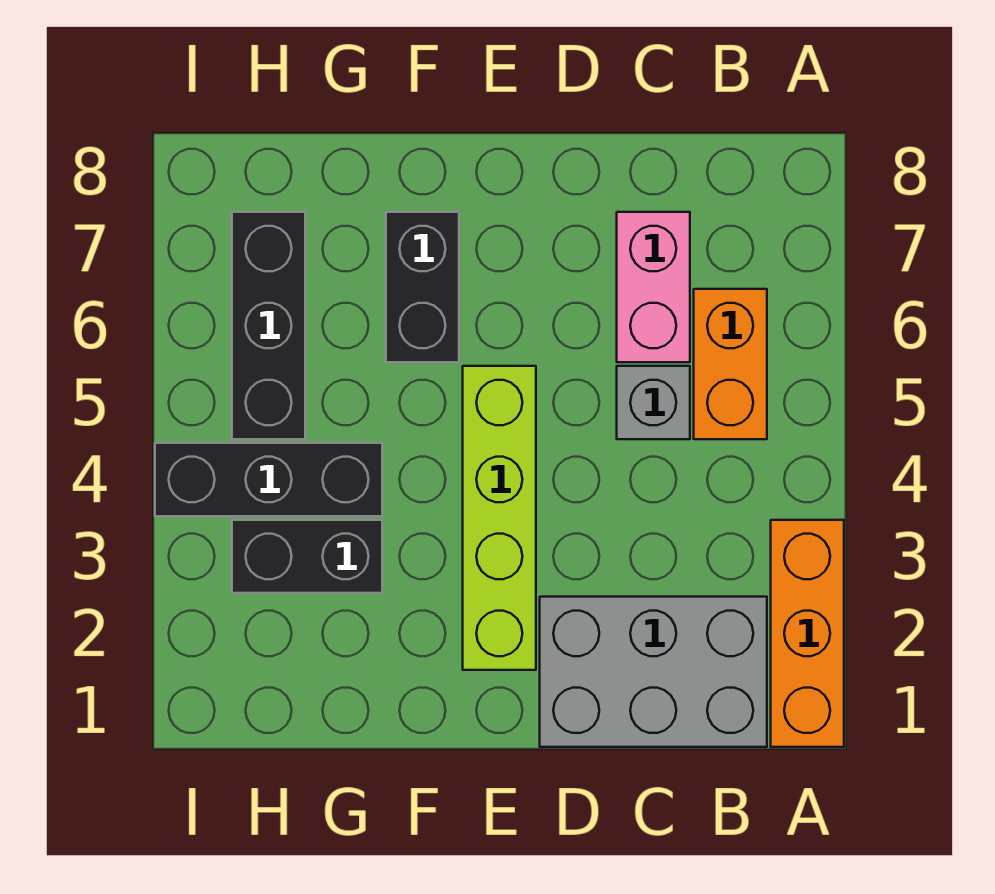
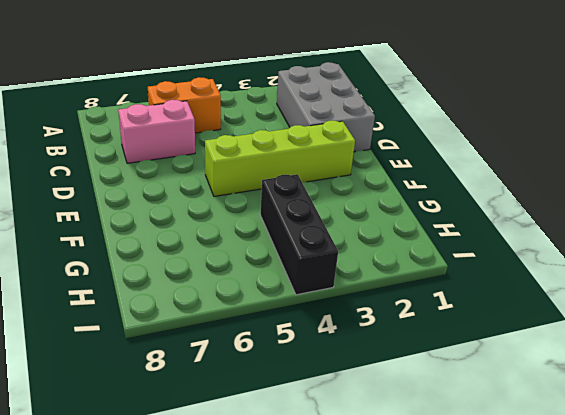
none -> orange 1x3 brick [771,520,844,747]
none -> grey 1x1 brick [617,366,690,439]

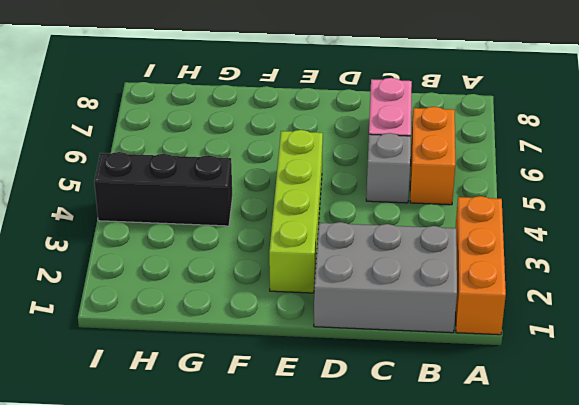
none -> black 1x2 brick [386,212,459,362]
none -> black 1x2 brick [232,520,382,593]

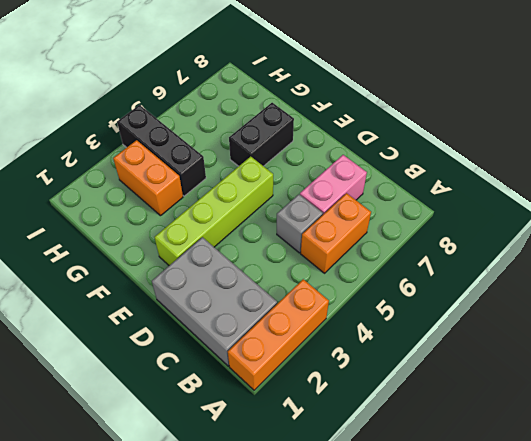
orange 1x2 brick [113,140,183,216] -> black 1x2 brick [232,520,382,593]
none -> black 1x3 brick [232,212,305,439]

